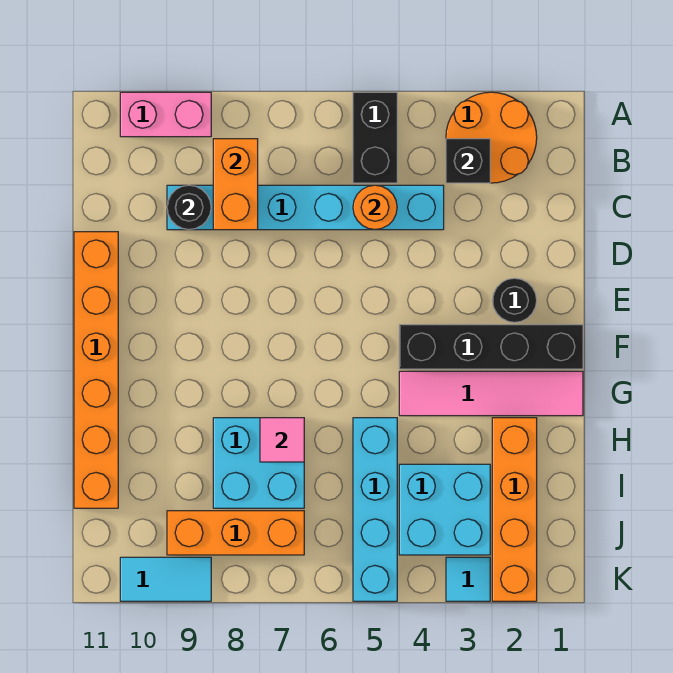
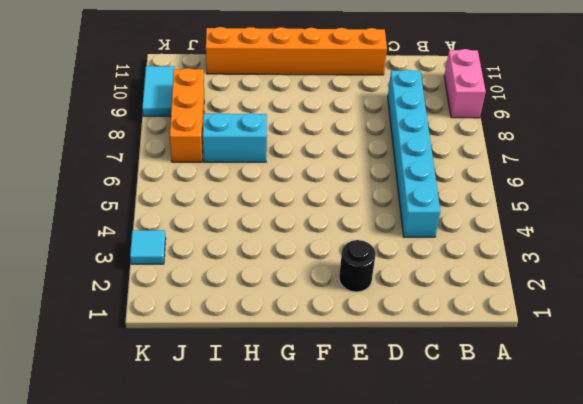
cyan 1x2 brick [203,113,267,162] -> cyan 2x2 brick [213,418,304,508]
none -> orange 2x2 round brick [446,92,537,183]
none -> black 1x2 brick [353,92,397,183]
none -> black 1x4 brick [399,325,583,369]

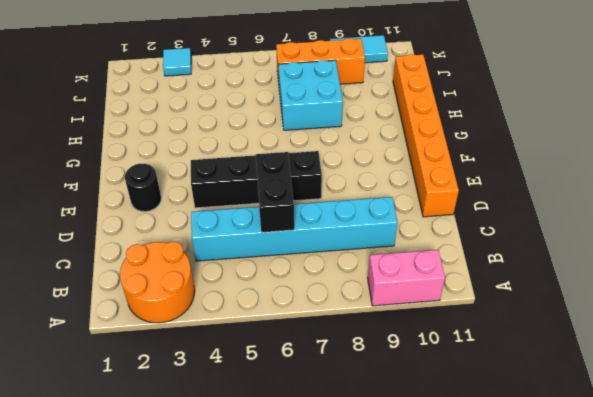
black 1x2 brick [256,152,294,233] -> black 1x2 brick moved to [353,92,397,183]
black 1x4 brick [191,151,322,208] -> black 1x4 brick moved to [399,325,583,369]
none -> pink 1x4 tile [399,371,583,416]
none -> orange 1x4 brick [492,418,537,601]
none -> cyan 1x4 brick [353,418,397,601]

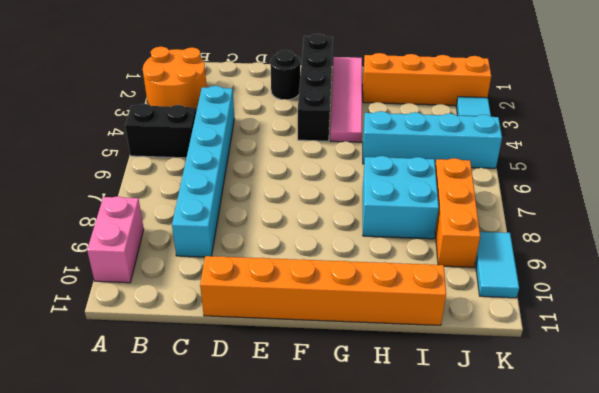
none -> cyan 2x2 brick [399,464,490,555]
none -> black 1x1 brick [446,139,490,183]
none -> orange 1x2 brick [213,139,258,230]

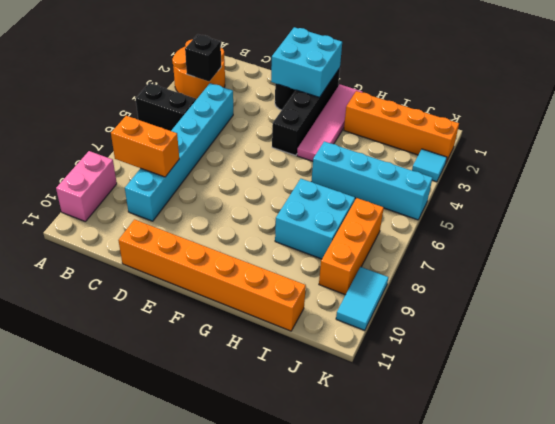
cyan 2x2 brick [271,27,342,97] -> cyan 2x2 brick moved to [399,464,490,555]
none -> orange 1x1 round brick [353,185,397,230]
none -> black 1x1 round brick [167,185,211,230]
none -> pink 1x1 tile [260,418,304,462]

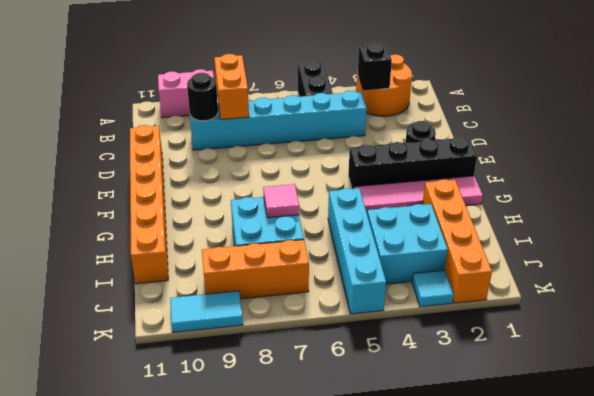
none -> orange 1x1 round brick [353,185,397,230]

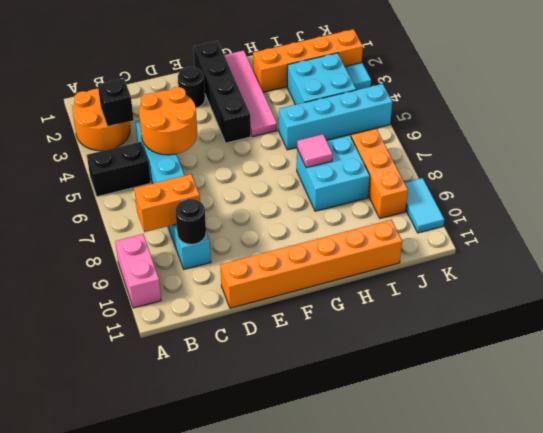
orange 2x2 round brick [139,87,197,155] -> orange 1x1 round brick [353,185,397,230]

